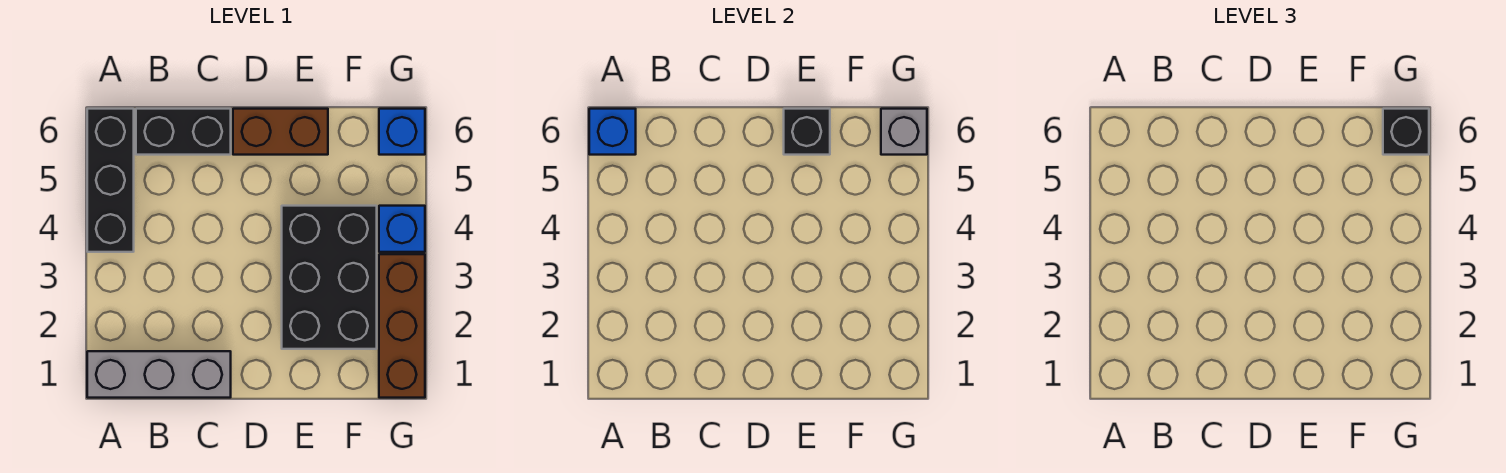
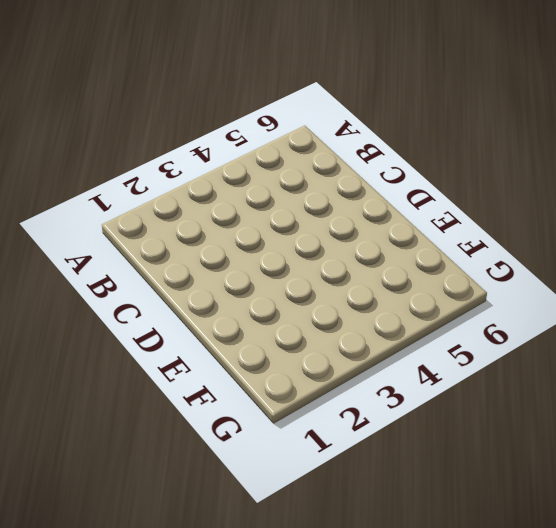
none -> grey 1x3 brick [87,351,231,398]
none -> black 1x3 brick [87,109,134,252]
none -> black 1x2 brick [136,109,231,155]

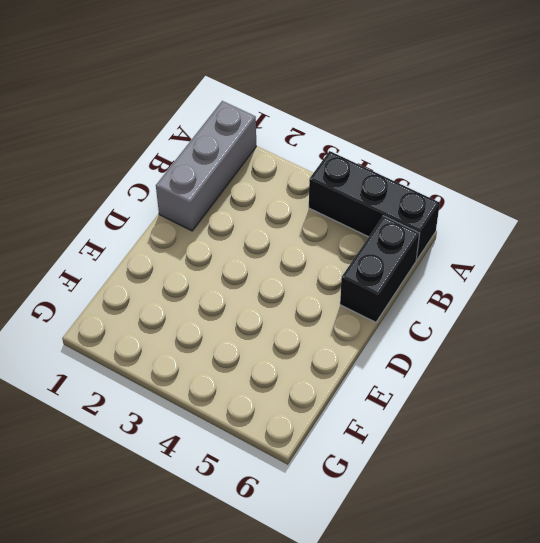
none -> brown 1x2 brick [233,109,328,155]
none -> black 2x3 brick [282,206,377,349]
none -> brown 1x3 brick [379,254,425,398]

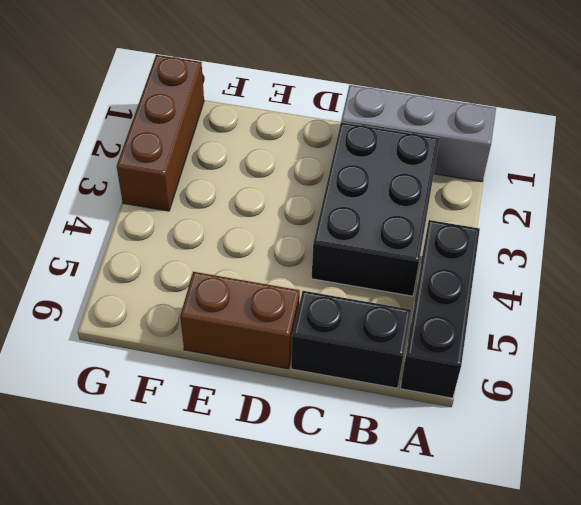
black 2x3 brick [312,122,440,296] -> black 2x3 brick moved to [282,206,377,349]
none -> blue 1x1 brick [379,206,425,252]
none -> blue 1x1 brick [379,109,425,155]
none -> blue 1x1 brick [589,109,636,155]

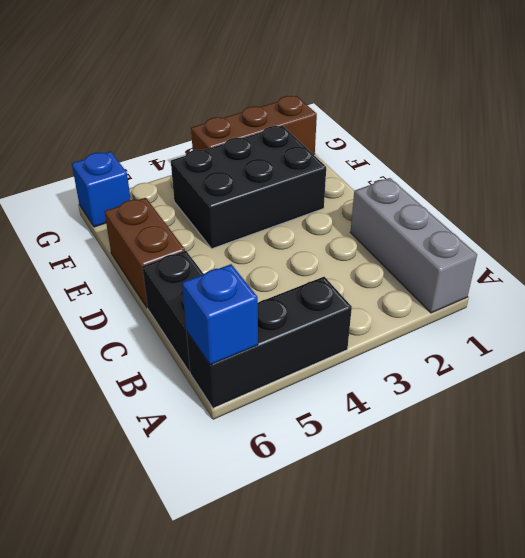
none -> blue 1x1 brick [379,206,425,252]
none -> black 1x1 brick [784,109,830,155]
none -> grey 1x1 brick [881,109,927,155]

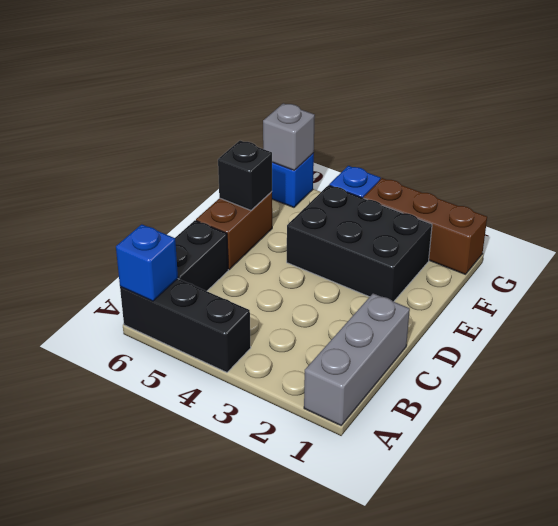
none -> black 1x1 brick [1383,109,1429,155]

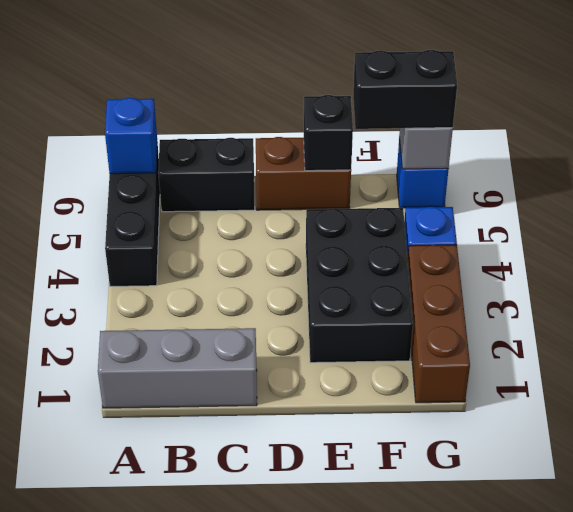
black 1x2 brick [353,50,457,129] -> black 1x1 brick [1383,109,1429,155]

